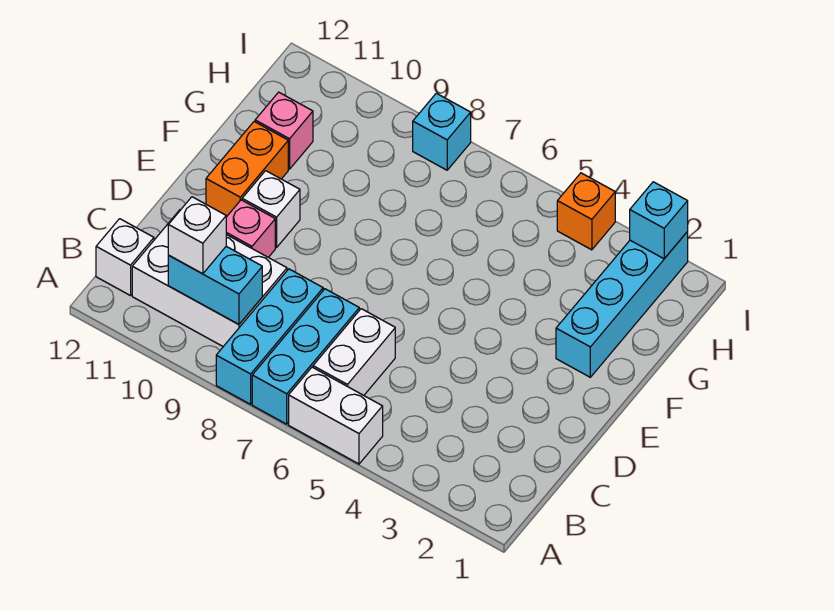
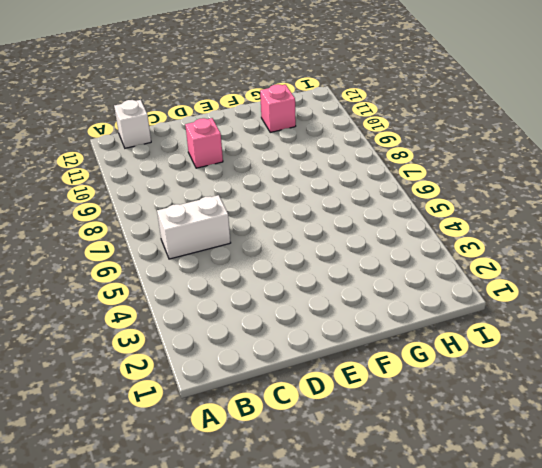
none -> white 1x2 brick [289,367,383,464]
none -> cyan 1x3 brick [252,289,359,424]
none -> cyan 1x3 brick [216,269,323,404]

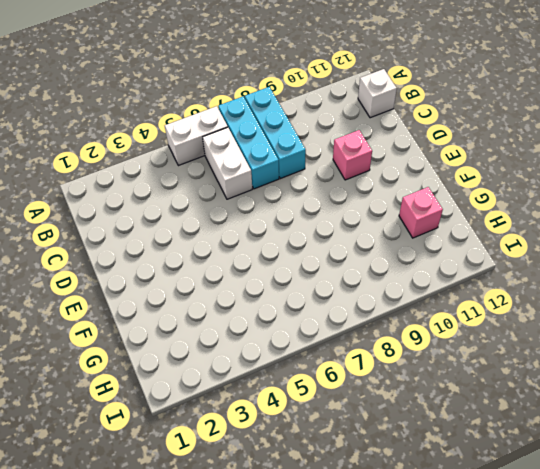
none -> white 2x3 brick [132,209,287,346]
none -> white 1x1 brick [242,171,300,248]
none -> orange 1x2 brick [206,122,288,217]

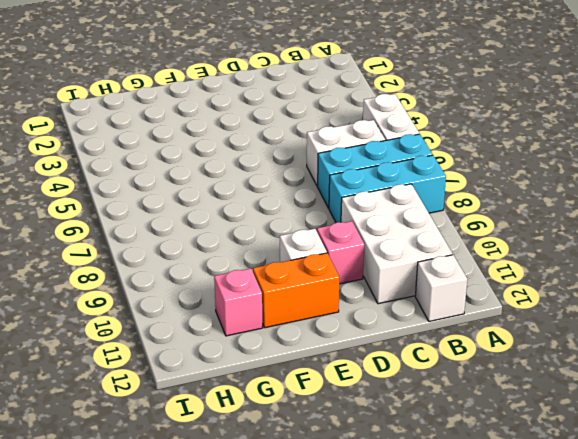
none -> cyan 1x4 brick [556,232,688,377]
none -> orange 1x1 brick [557,173,615,250]
none -> cyan 1x1 brick [413,93,471,170]

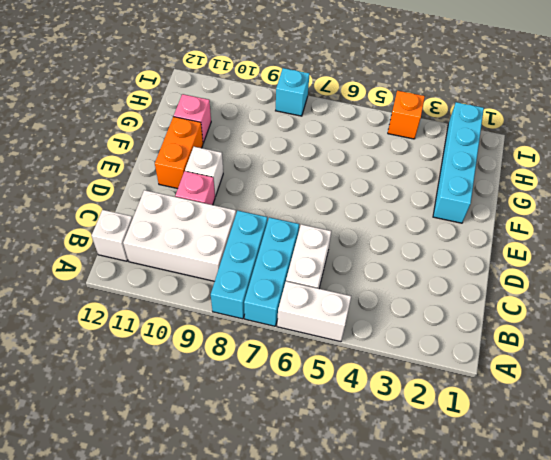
none -> cyan 1x2 brick [168,246,262,324]
none -> cyan 1x1 brick [630,182,688,259]
none -> white 1x1 brick [168,197,226,274]

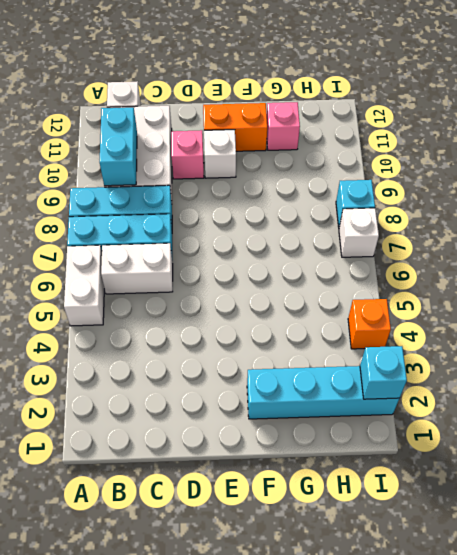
white 1x1 brick [339,208,379,257] -> white 1x1 brick moved to [168,197,226,274]

